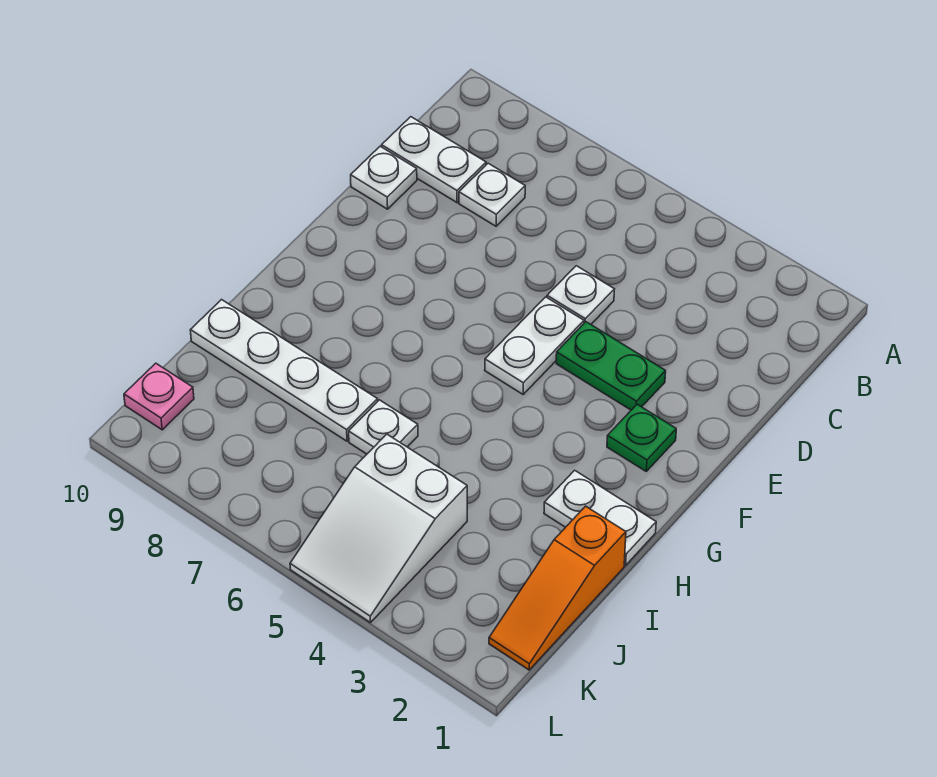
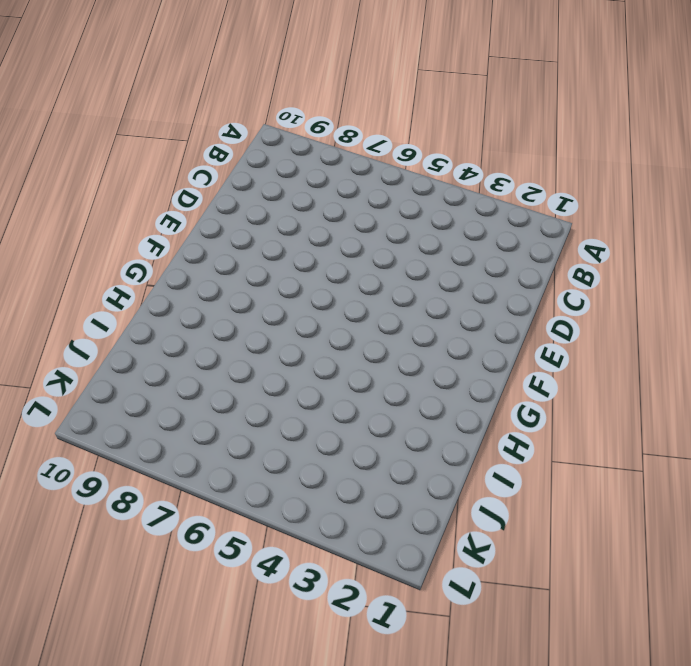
none -> white 1x1 plate [459,163,525,226]
none -> white 1x2 plate [382,117,486,203]
none -> white 1x1 plate [547,266,614,324]

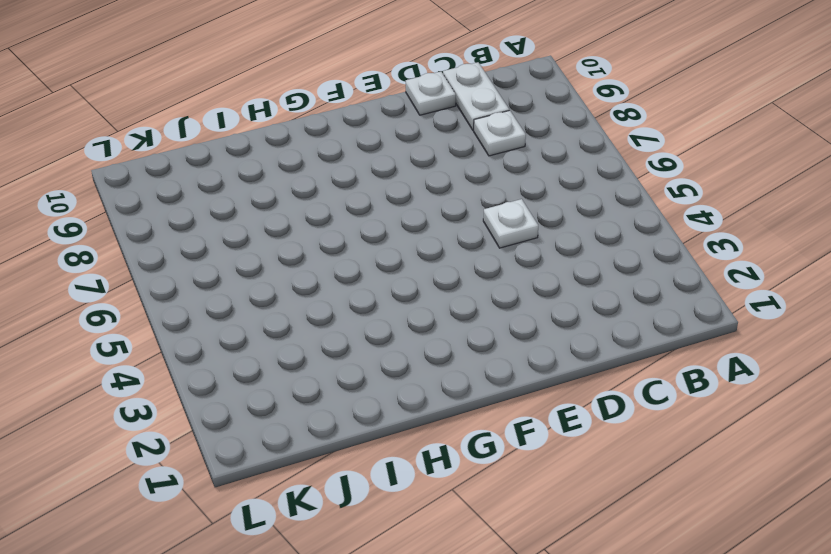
none -> green 1x2 plate [556,322,666,410]
none -> white 1x2 plate [485,297,584,394]
none -> green 1x1 plate [607,404,676,471]

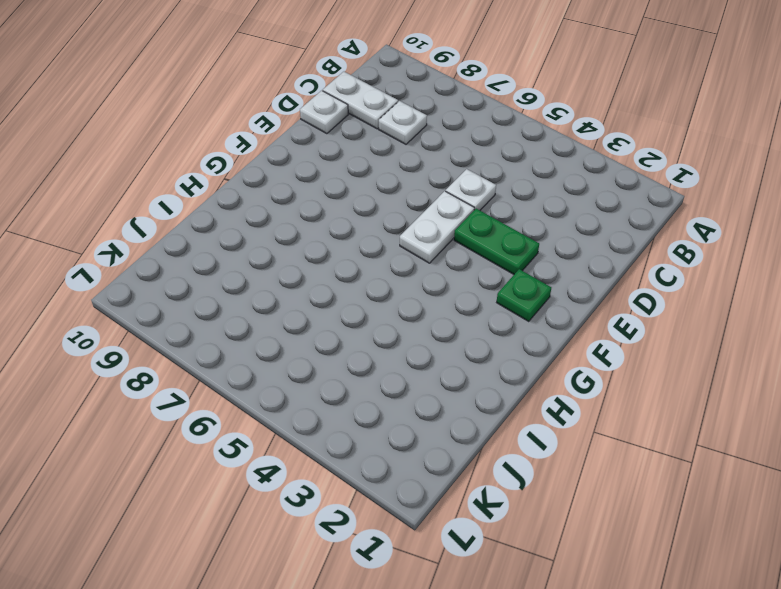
none -> white 1x2 plate [544,470,656,565]
none -> orange 1x3 slope [489,506,626,670]
none -> white 1x1 plate [349,400,418,454]

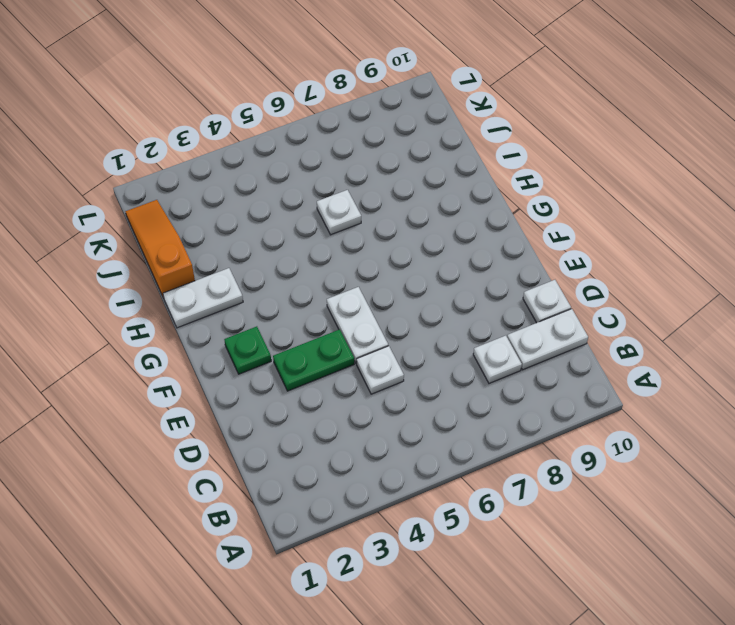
none -> white 1x4 plate [190,300,378,441]
none -> white 2x3 slope [290,434,467,623]
none -> pink 1x1 plate [124,363,194,430]

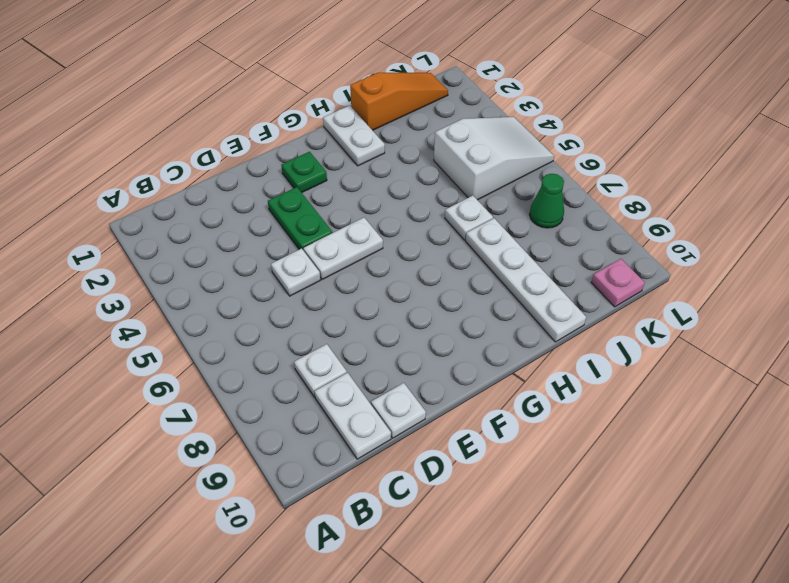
green 1x1 cone [530,174,564,228] -> none

